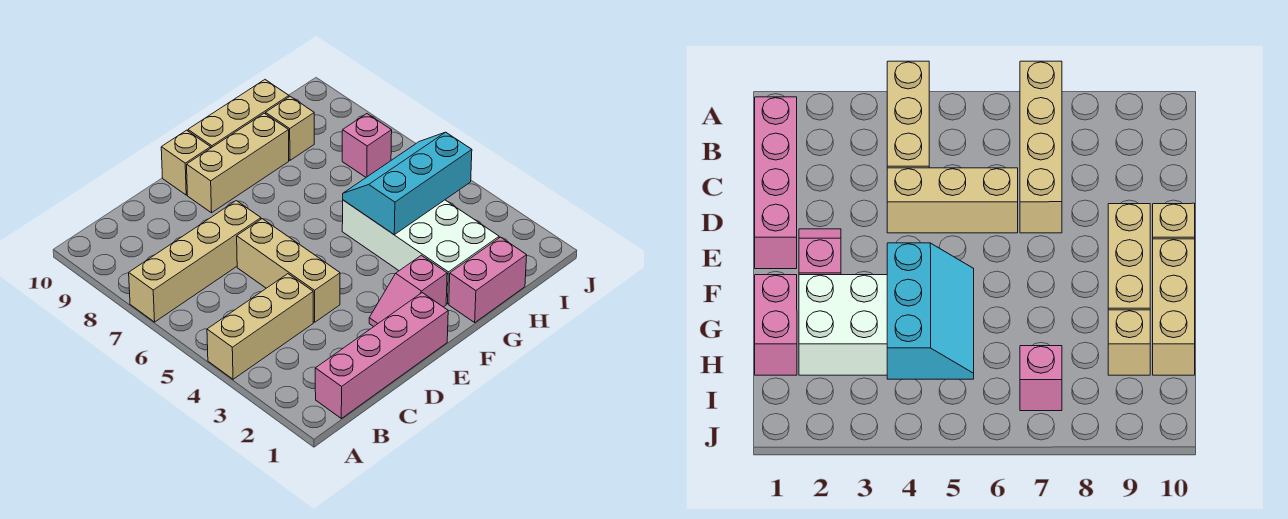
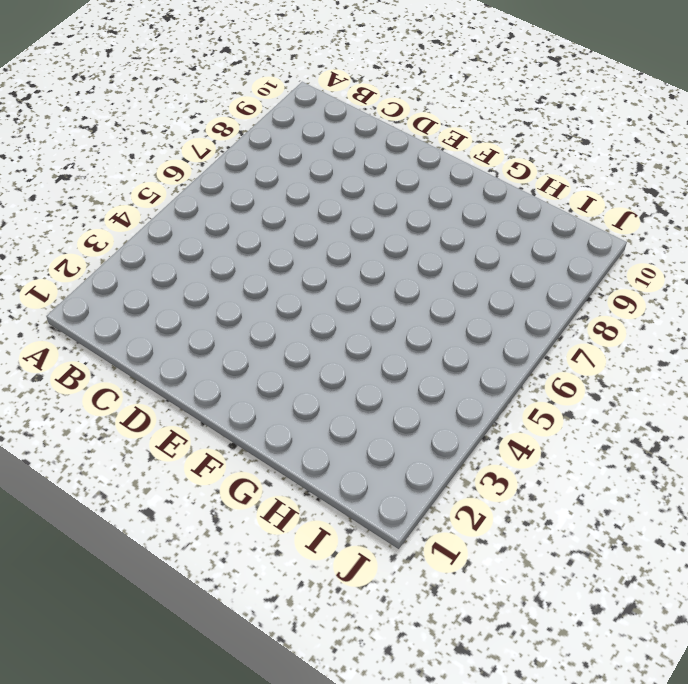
none -> tan 1x3 brick [207,274,313,379]
none -> tan 1x4 brick [129,201,261,322]
none -> pink 1x4 brick [315,293,448,418]

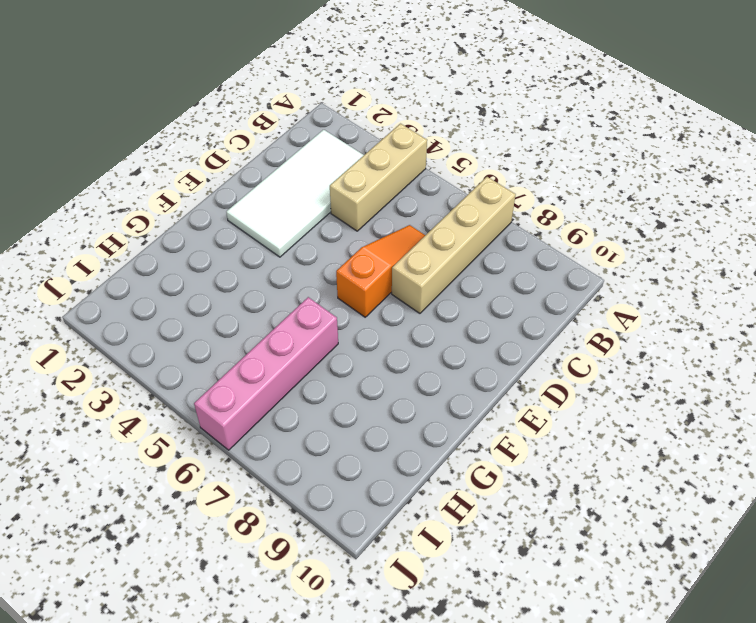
white 2x4 tile [226,130,364,257] -> pink 1x2 slope [369,255,447,327]
orange 1x3 slope [336,225,425,317] -> tan 1x3 brick [237,219,340,322]
pink 1x4 brick [194,297,338,450] -> pink 1x4 brick moved to [315,293,448,418]
none -> tan 1x3 brick [187,113,289,213]
none -> tan 1x1 brick [161,130,211,195]
none -> tan 1x3 brick [188,80,289,148]

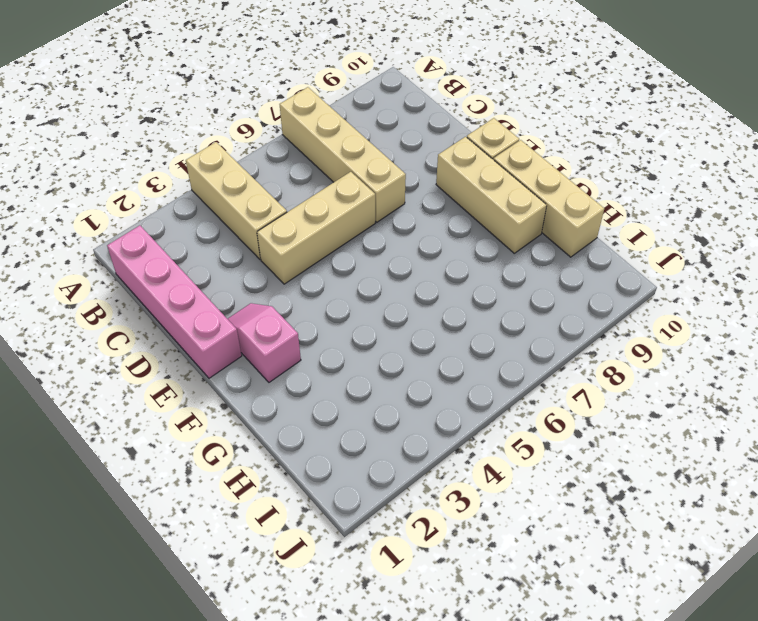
none -> pink 1x2 brick [449,237,527,322]
none -> white 2x4 brick [342,200,499,304]
none -> tan 1x1 brick [266,96,314,160]

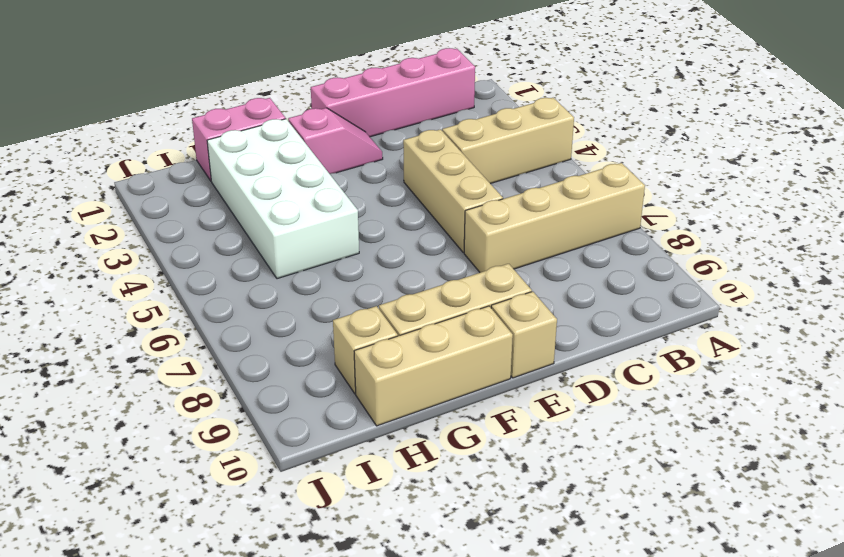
none -> pink 1x1 brick [342,114,392,177]
none -> cyan 2x3 slope [343,132,472,235]

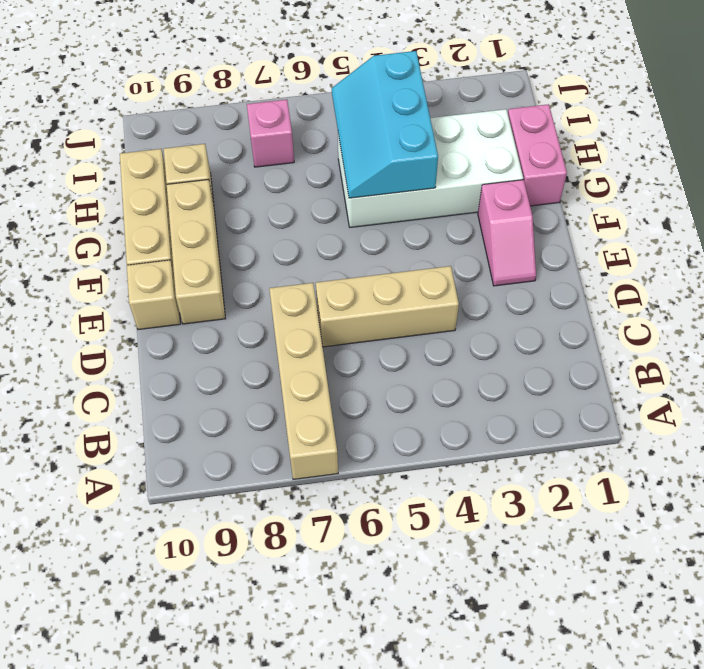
none -> tan 1x3 brick [207,274,313,379]
none -> pink 1x4 brick [315,293,448,418]

